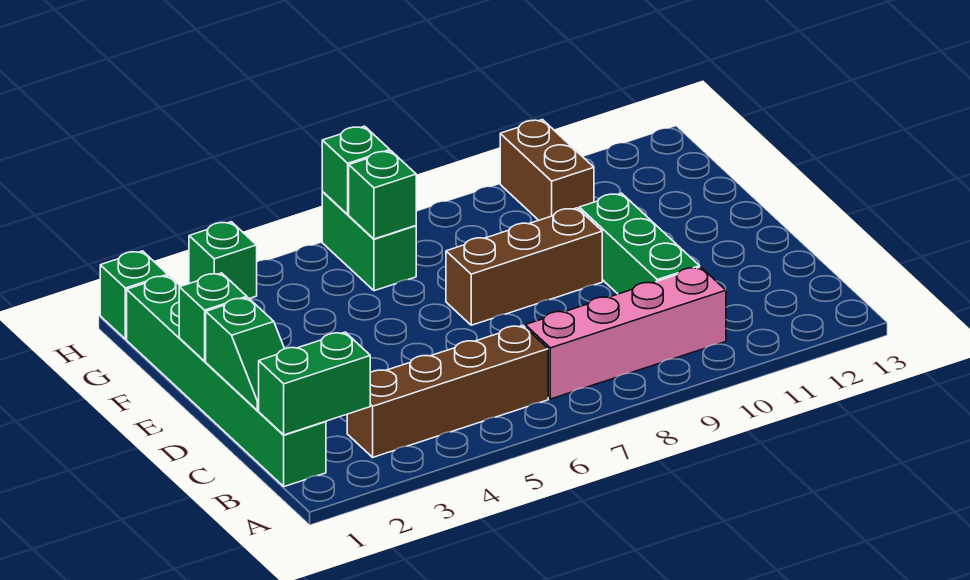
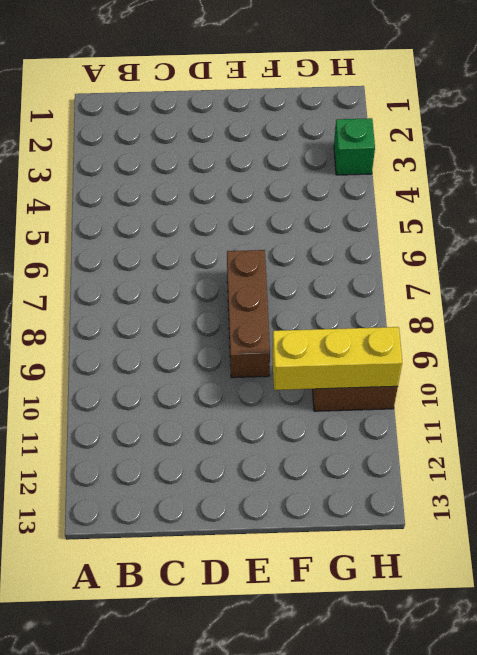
yellow 1x3 brick [272,327,402,390] -> none
none -> green 1x6 brick [127,276,326,487]
none -> brown 1x4 brick [347,326,548,457]
none -> pink 1x4 brick [525,267,726,399]

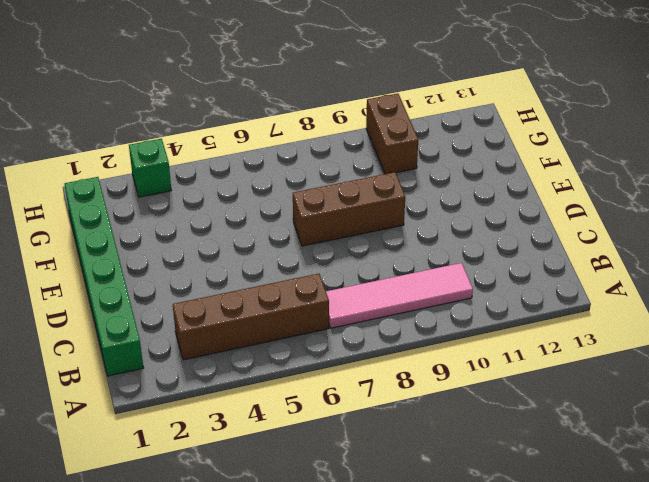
pink 1x4 tile [326,263,473,328] -> pink 1x4 brick [525,267,726,399]
none -> green 1x3 brick [579,193,700,294]
none -> green 1x2 brick [322,192,416,291]
none -> green 1x1 brick [100,251,168,339]

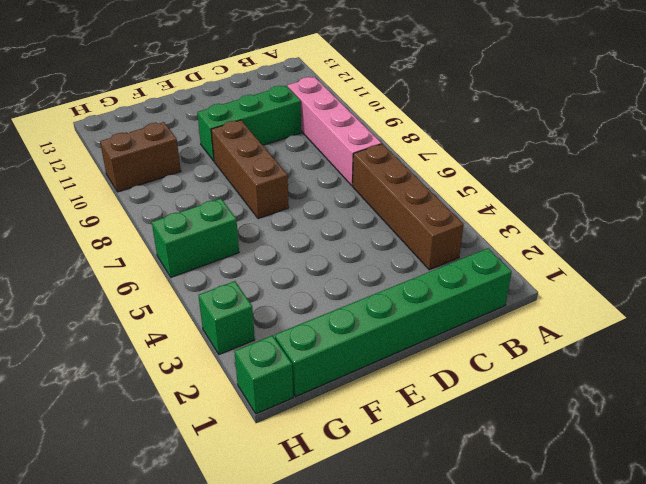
none -> green 1x2 brick [259,332,370,435]
none -> green 1x2 slope [206,298,284,410]
none -> green 1x1 brick [179,273,247,361]

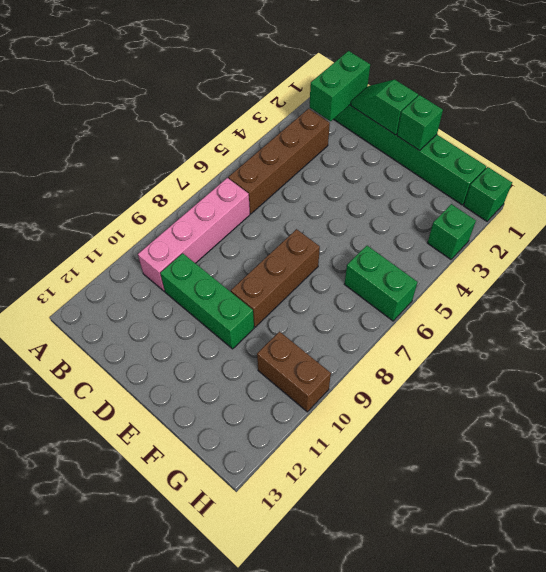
none -> green 1x1 brick [349,151,416,239]
none -> green 1x1 brick [322,126,390,215]

